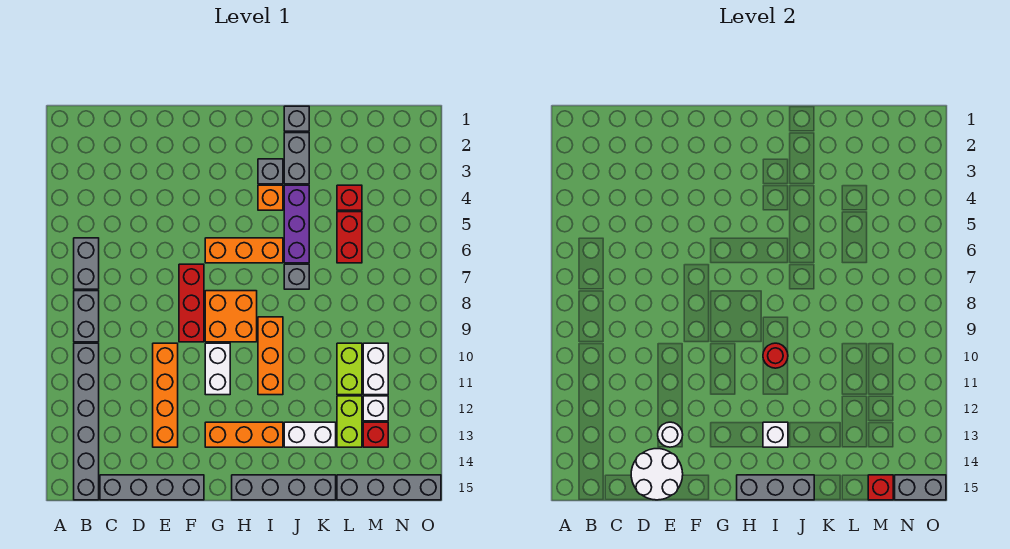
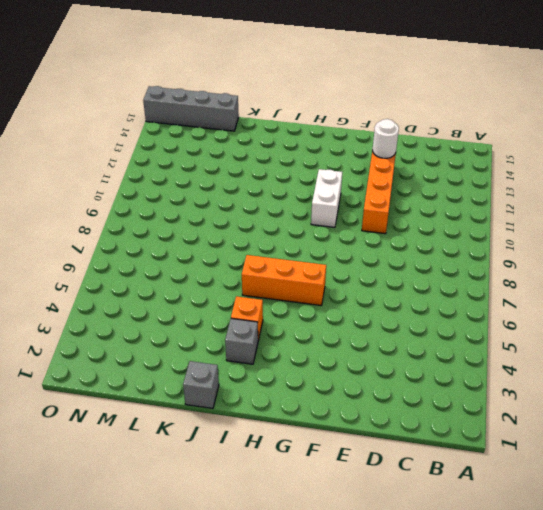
none -> grey 1x2 brick [74,238,99,289]
none -> grey 1x2 brick [74,291,99,342]
none -> grey 1x6 brick [74,343,99,500]
none -> grey 1x4 brick [100,475,204,500]

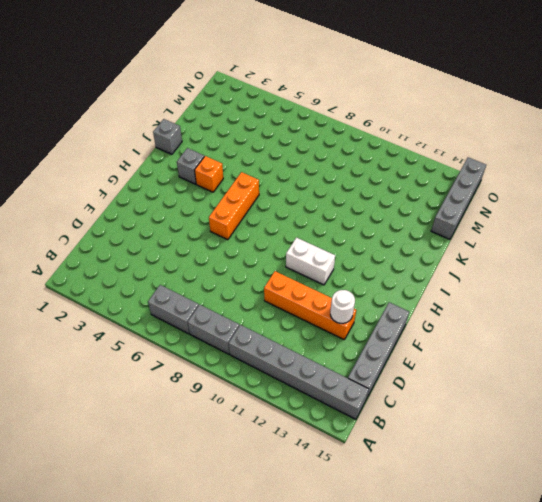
none -> red 1x3 brick [179,264,204,342]
none -> orange 2x2 brick [205,291,257,342]
none -> orange 1x3 brick [205,422,283,447]
none -> grey 1x4 brick [232,475,336,500]

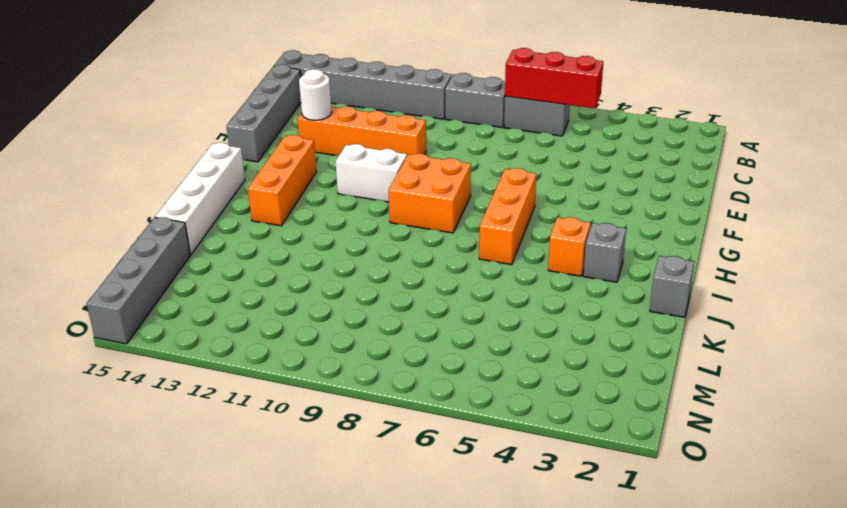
red 1x3 brick [505,48,603,108] -> red 1x3 brick moved to [179,264,204,342]
white 1x4 brick [155,143,245,255] -> grey 1x4 brick [232,475,336,500]
none -> orange 1x3 brick [258,317,283,395]
none -> grey 1x2 brick [284,133,309,184]
none -> purple 1x3 brick [284,185,309,263]
none -> grey 1x1 brick [284,264,309,289]

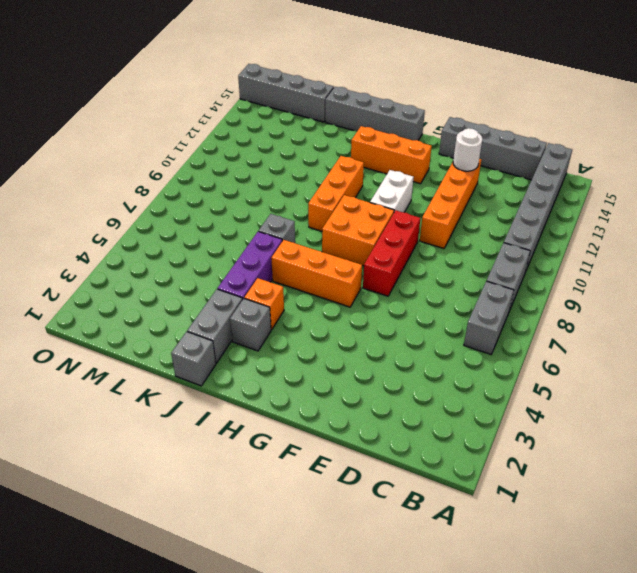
none -> white 1x2 brick [284,422,336,447]
none -> red 1x1 brick [337,185,362,210]
none -> red 1x2 brick [337,212,362,263]
none -> lime 1x2 brick [337,343,362,395]

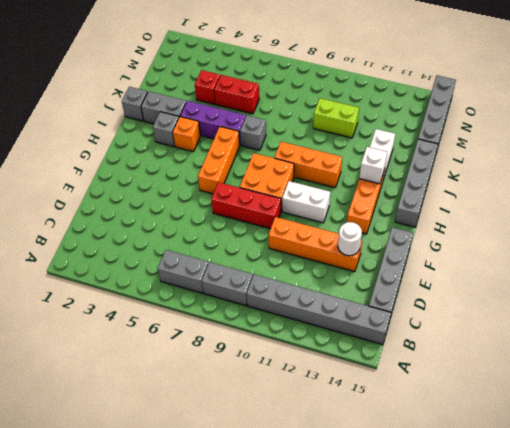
none -> lime 1x2 brick [337,396,362,447]
none -> white 1x2 brick [363,343,388,395]
none -> white 1x1 brick [363,396,388,421]
none -> red 1x1 brick [363,422,388,447]

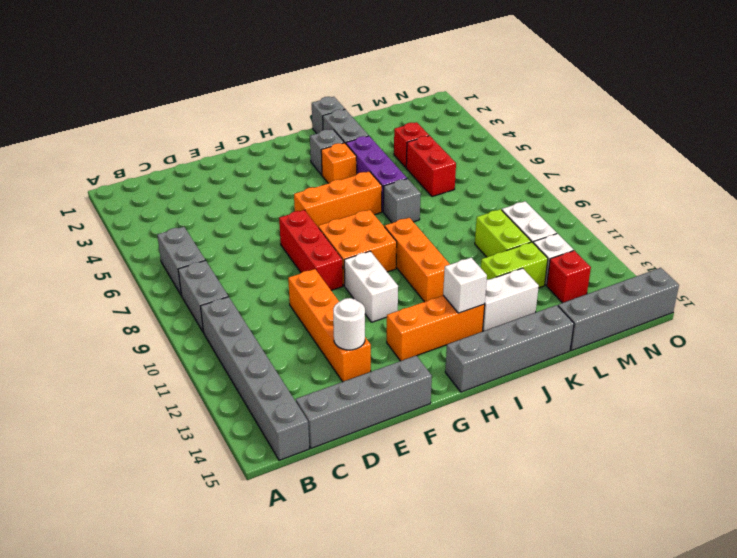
lime 1x2 brick [481,242,548,288] -> lime 1x2 brick turned to [337,396,362,447]
none -> white 2x2 round brick [631,449,683,500]
none -> grey 1x3 brick [737,475,814,500]
none -> red 1x1 round brick [763,343,788,368]
none -> red 1x1 brick [868,475,893,500]

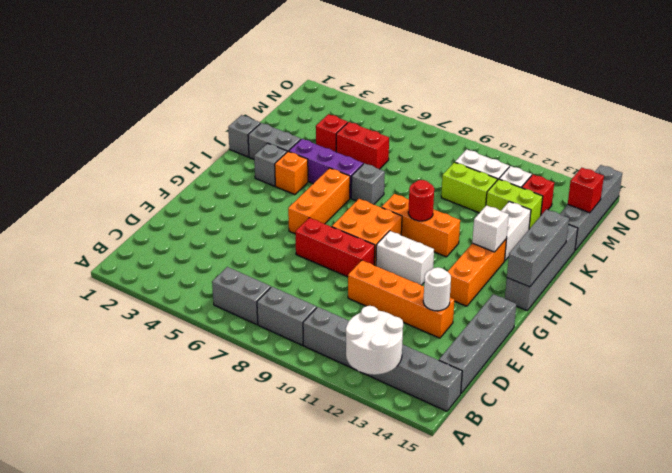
white 2x2 round brick [346,306,403,375] -> white 2x2 round brick moved to [631,449,683,500]
none -> grey 1x2 brick [895,475,946,500]

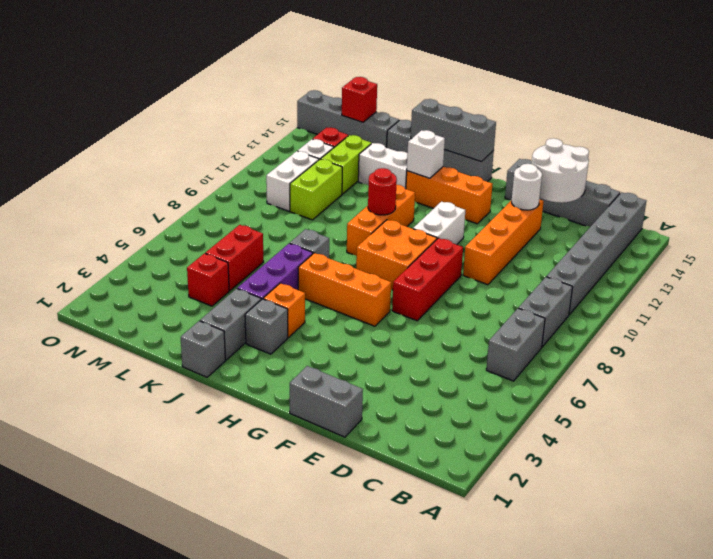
grey 1x2 brick [290,366,363,437] -> grey 1x2 brick moved to [895,475,946,500]

